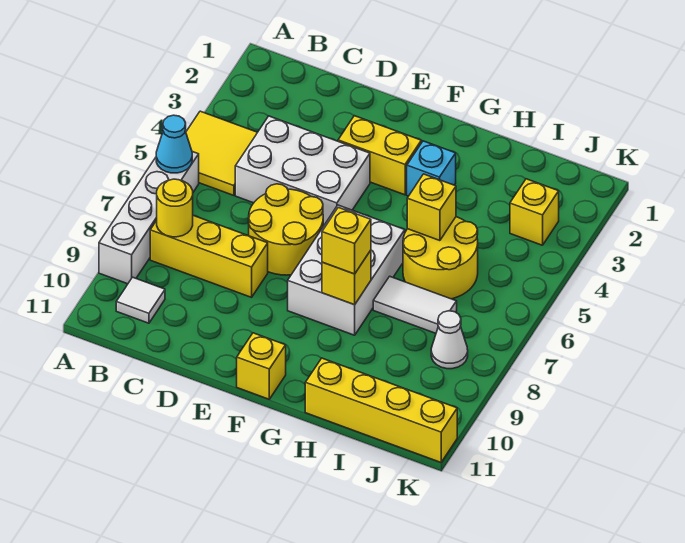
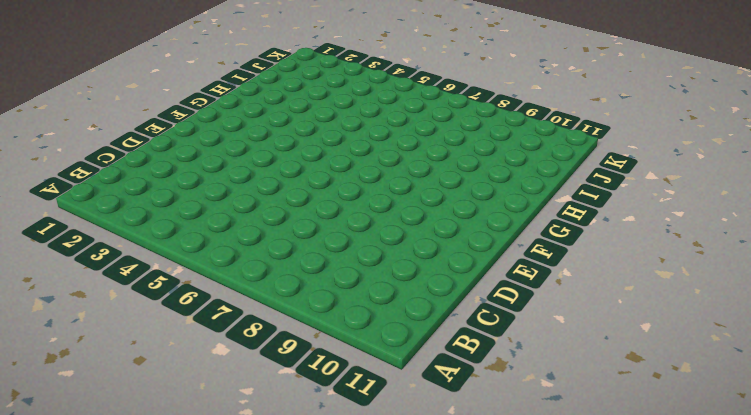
none -> yellow 2x2 tile [186,111,257,195]
none -> white 1x4 brick [99,152,199,284]
none -> yellow 1x3 brick [150,215,268,297]

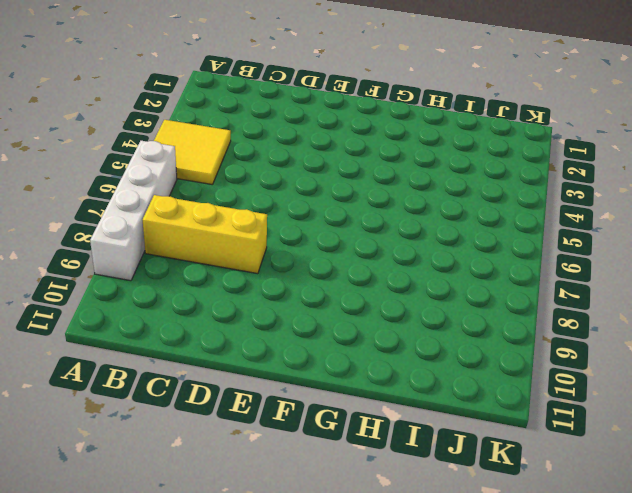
none -> white 1x1 tile [116,277,165,323]
none -> white 2x3 brick [235,116,370,226]
none -> yellow 2x2 round brick [249,184,323,275]

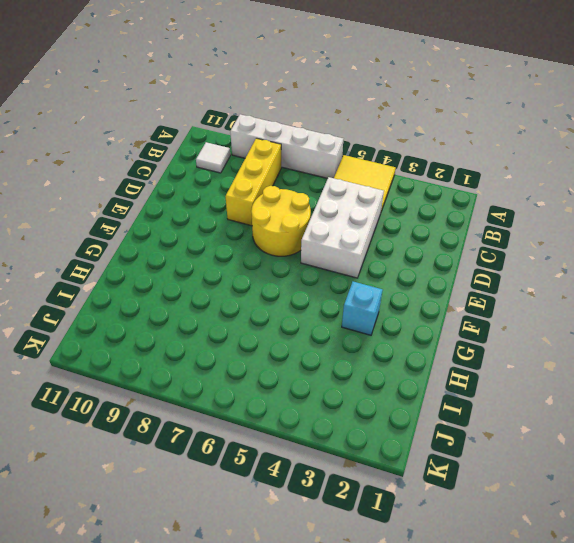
none -> yellow 1x2 brick [338,116,421,195]
none -> white 2x3 brick [288,205,405,335]
none -> yellow 1x1 brick [237,333,286,399]

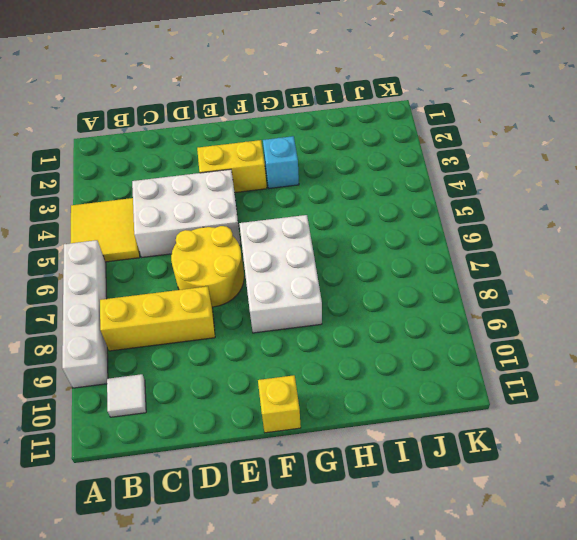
none -> yellow 2x2 round brick [403,217,478,299]
none -> white 1x2 tile [373,276,457,333]
none -> yellow 1x4 brick [305,358,457,462]

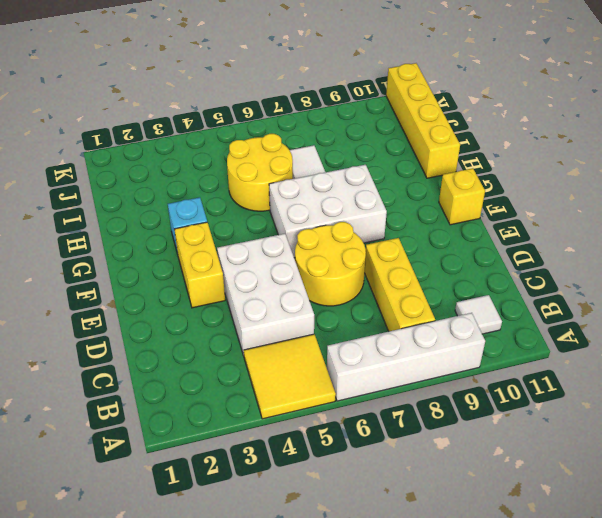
none -> yellow 1x1 brick [510,179,559,245]
none -> white 1x1 cone [431,311,468,369]
none -> cyan 1x1 cone [156,115,192,173]

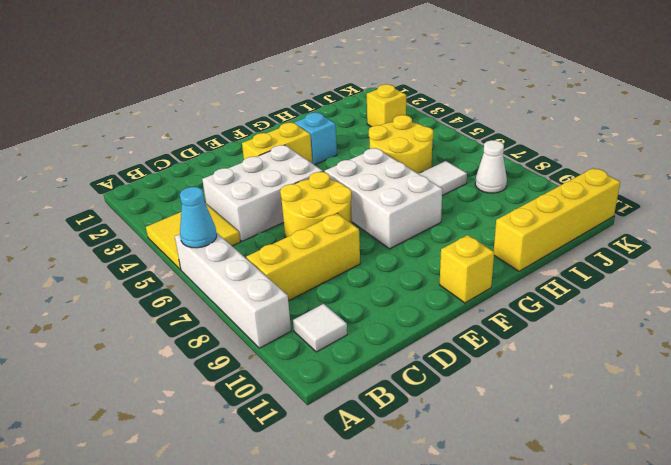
none -> yellow 1x1 round brick [157,179,193,237]
none -> yellow 1x1 brick [322,250,371,305]
none -> yellow 1x1 brick [407,174,456,241]

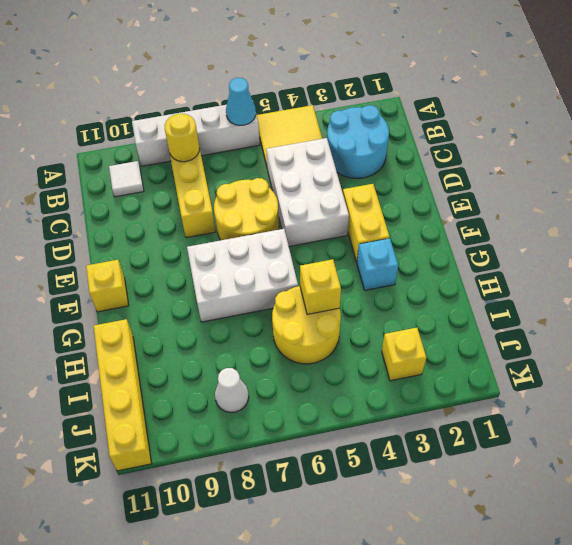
cyan 2x2 round brick [327,105,389,178] -> none
none -> white 1x2 tile [373,276,457,333]
none -> yellow 1x1 brick [322,250,371,305]
none -> yellow 1x1 brick [322,207,371,274]

